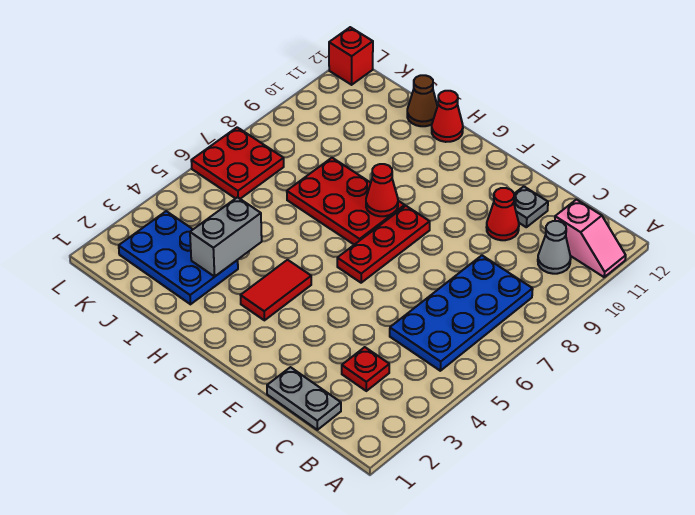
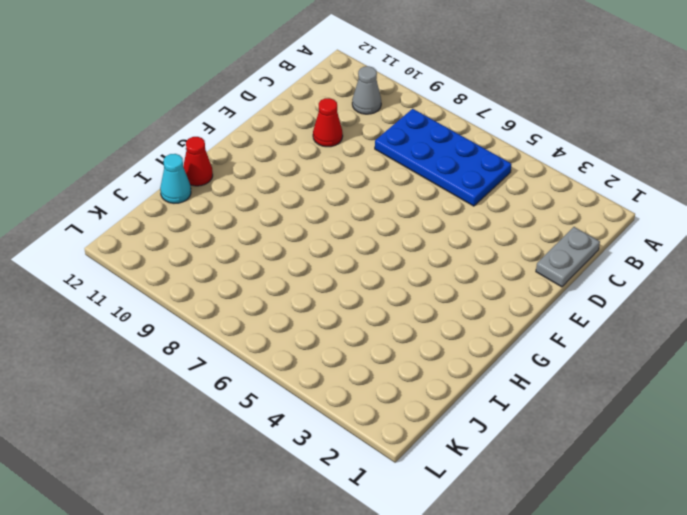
cyan 1x1 cone [160,154,191,203] -> brown 1x1 cone [407,75,437,126]
none -> pink 1x2 slope [555,199,626,277]
none -> red 1x1 plate [342,347,389,391]
none -> grey 1x1 plate [514,186,548,227]

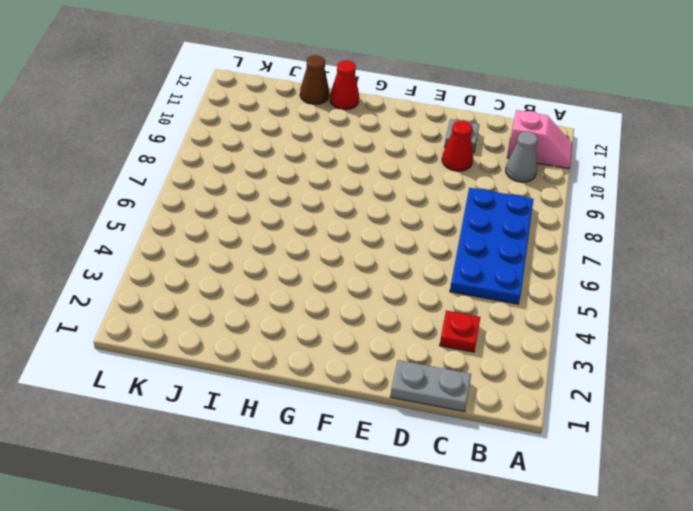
none -> red 1x3 plate [337,206,430,283]
none -> red 1x2 tile [241,260,311,320]
none -> red 2x3 plate [287,158,405,245]

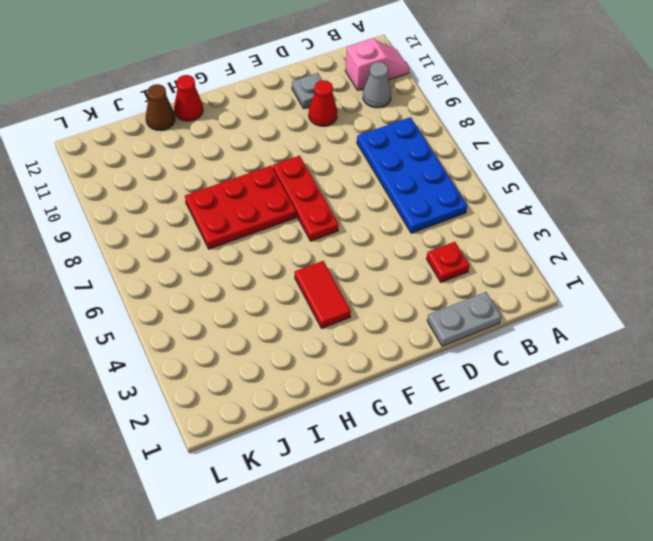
none -> blue 2x3 plate [119,211,238,304]
none -> red 2x2 plate [191,127,284,199]
none -> red 1x1 brick [329,27,373,85]

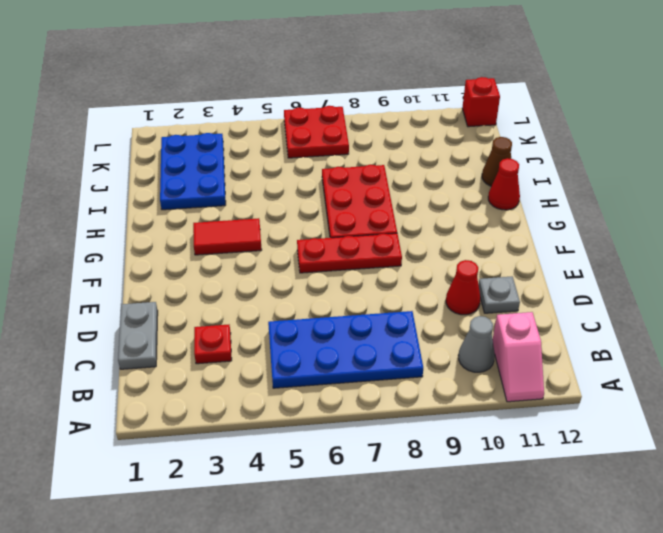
none -> red 1x1 cone [366,164,398,216]
none -> grey 1x2 brick [190,197,262,276]

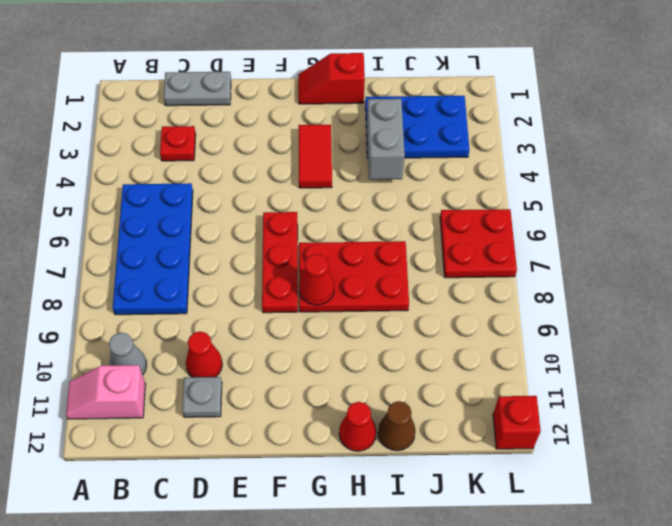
red 1x2 slope [298,53,365,104] -> none

